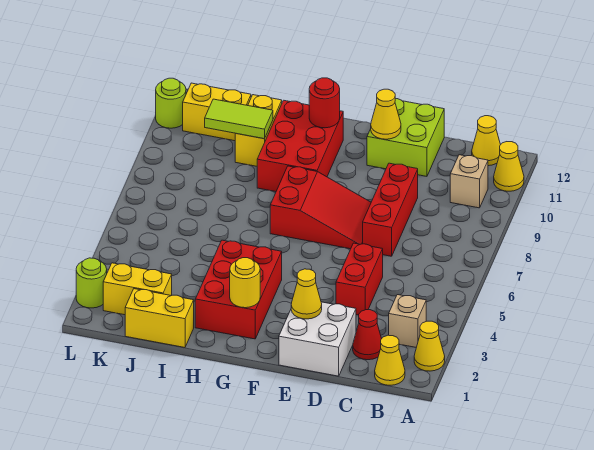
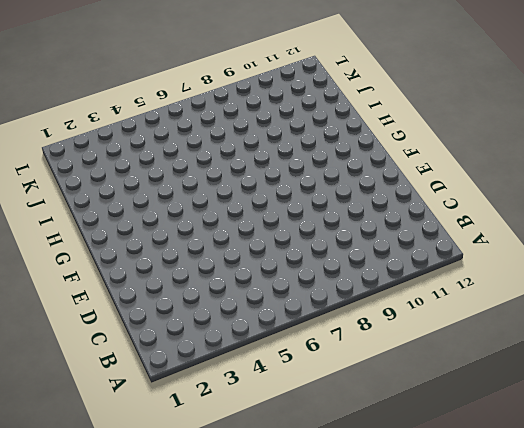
none -> yellow 1x1 cone [414,321,445,371]
none -> yellow 1x1 cone [494,142,524,191]
none -> yellow 1x1 cone [375,335,405,385]

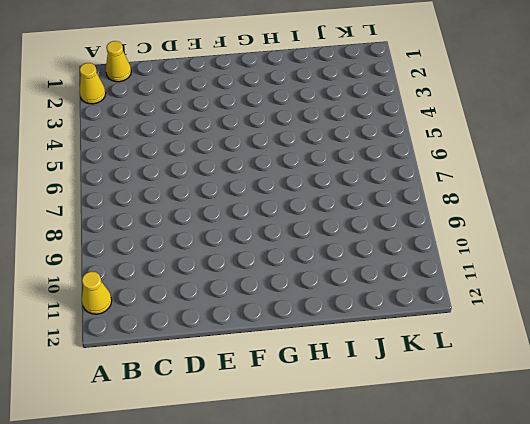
none -> tan 1x1 brick [389,295,426,348]
none -> tan 1x1 brick [450,155,488,208]
none -> yellow 1x1 cone [472,116,500,166]

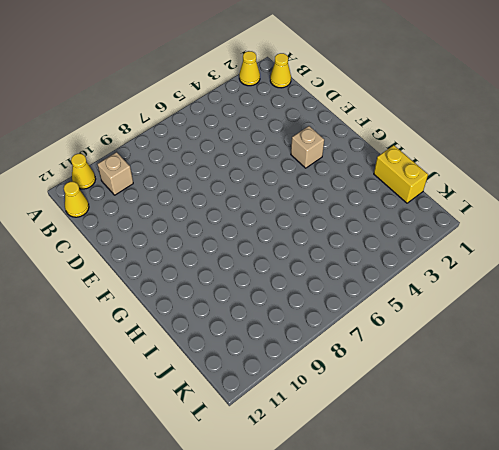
tan 1x1 brick [291,126,324,168] -> tan 1x1 brick moved to [389,295,426,348]
none -> red 1x1 cone [353,310,381,360]
none -> white 2x2 brick [279,302,356,376]
none -> red 1x2 brick [336,243,383,315]

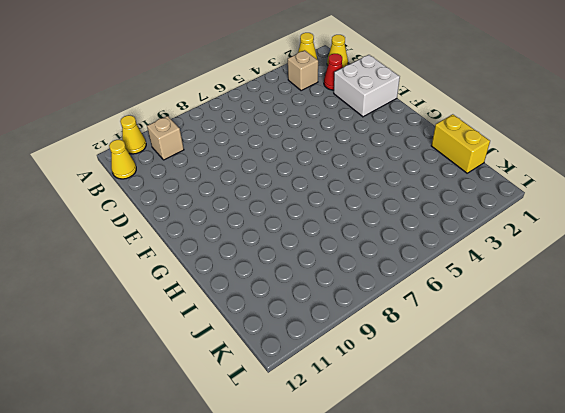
none -> red 1x2 brick [336,243,383,315]
none -> red 1x3 brick [363,163,418,256]
none -> lime 2x2 brick [367,99,444,176]

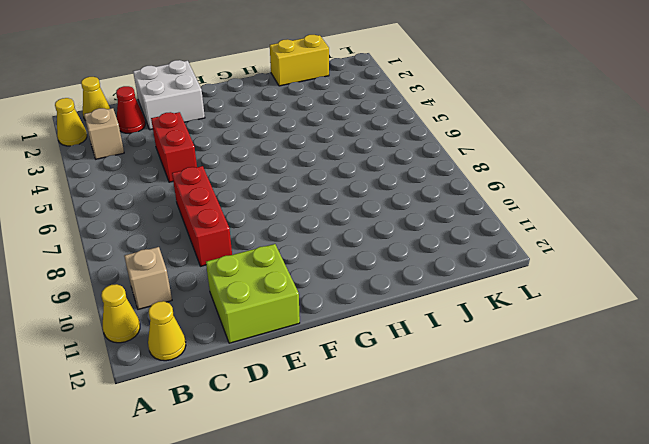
none -> red 2x3 slope [270,166,371,249]
none -> red 2x3 brick [195,240,282,339]
none -> red 2x3 brick [257,100,343,192]

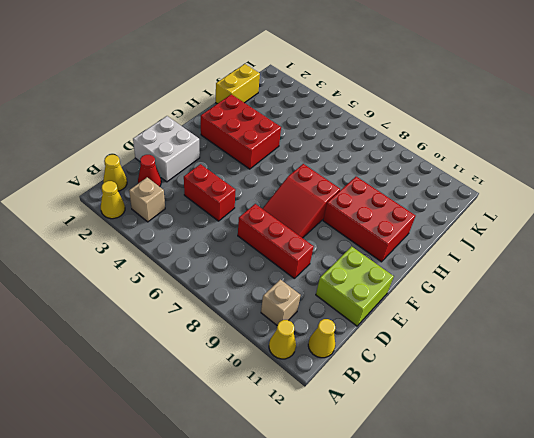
none -> yellow 1x2 brick [235,95,282,166]
none -> yellow 1x2 brick [103,263,172,315]
none -> yellow 1x2 brick [183,83,251,141]

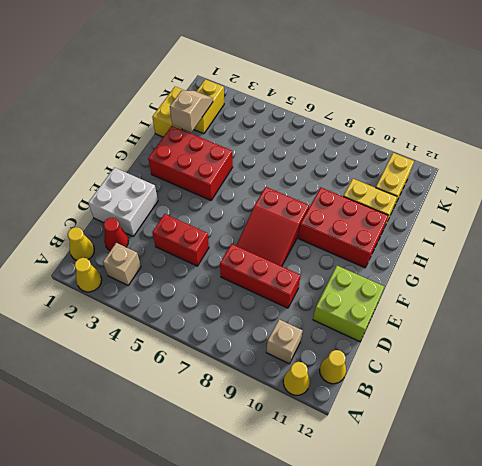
tan 1x2 slope [170,91,213,132] -> none
none -> lime 1x1 round brick [76,258,107,308]
none -> lime 1x1 round brick [156,78,186,128]
none -> yellow 1x1 cone [291,269,322,319]

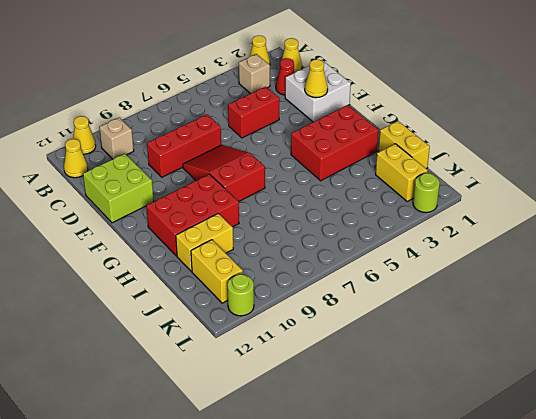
none -> yellow 1x1 cone [371,89,401,139]
none -> yellow 1x1 round brick [230,258,260,308]
none -> red 1x1 round brick [309,78,340,128]

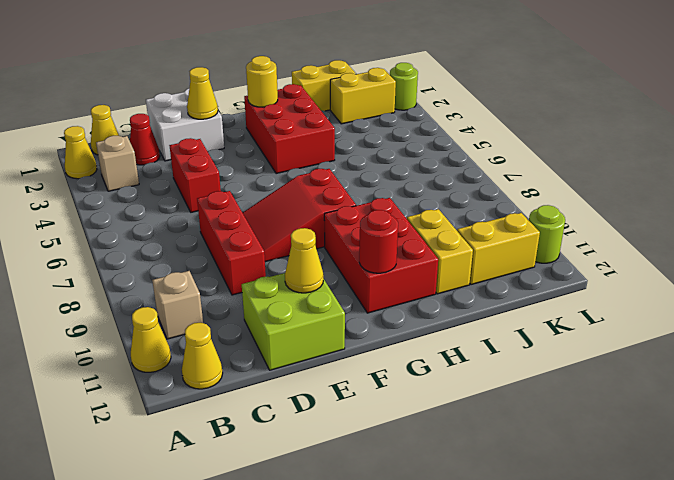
none -> lime 1x2 tile [205,99,273,139]

